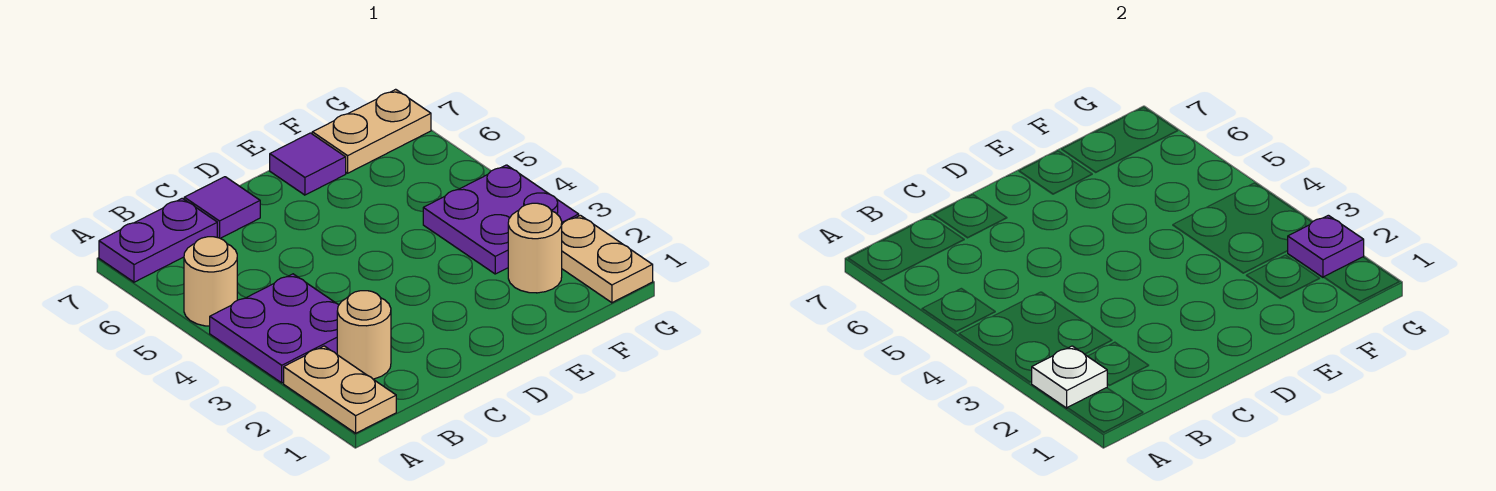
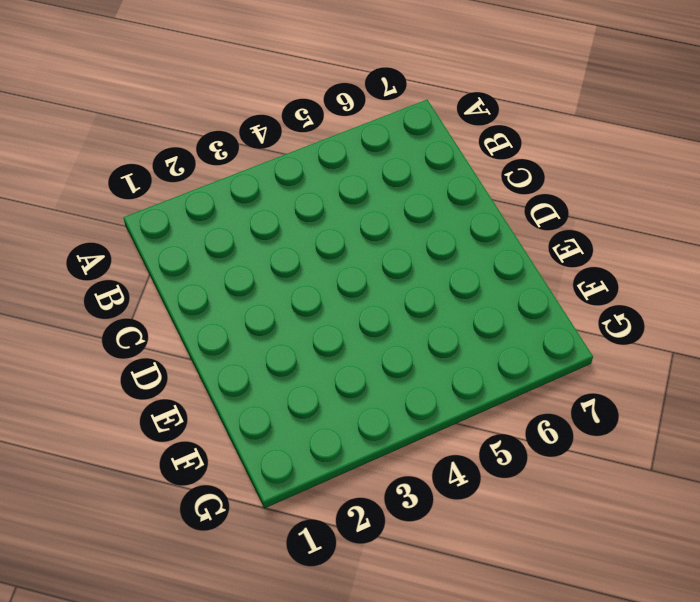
none -> tan 1x2 plate [284,346,396,433]
none -> purple 2x2 plate [210,274,339,383]
none -> tan 1x1 round brick [184,237,237,326]

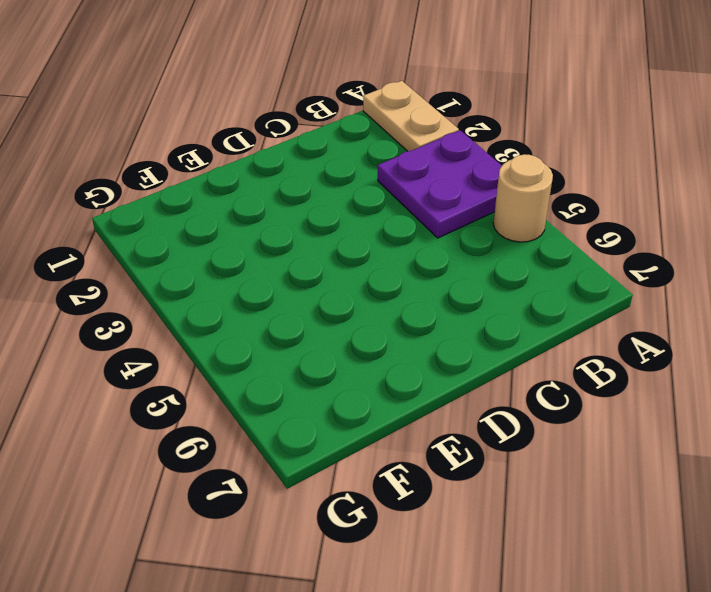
none -> purple 1x2 plate [99,198,217,282]
none -> tan 1x1 round brick [337,291,391,379]
none -> purple 1x1 tile [184,177,260,238]

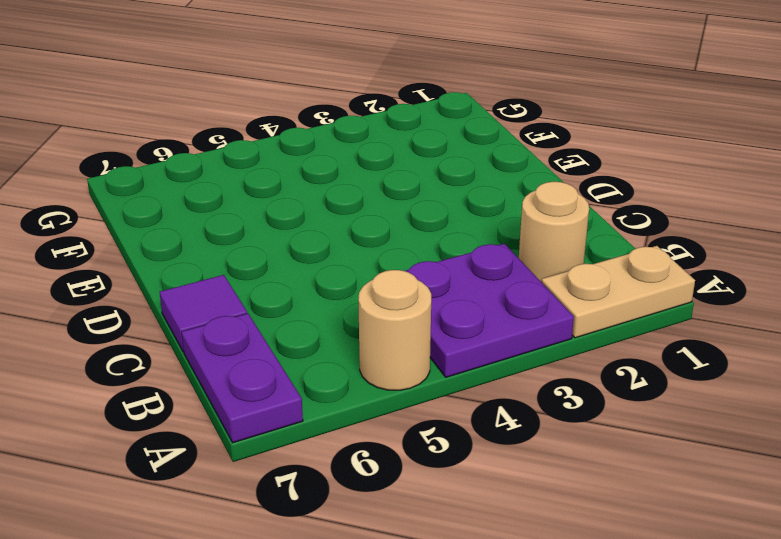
none -> purple 1x1 tile [270,133,346,195]
none -> tan 1x1 round brick [508,203,562,293]
none -> purple 2x2 plate [423,165,579,274]

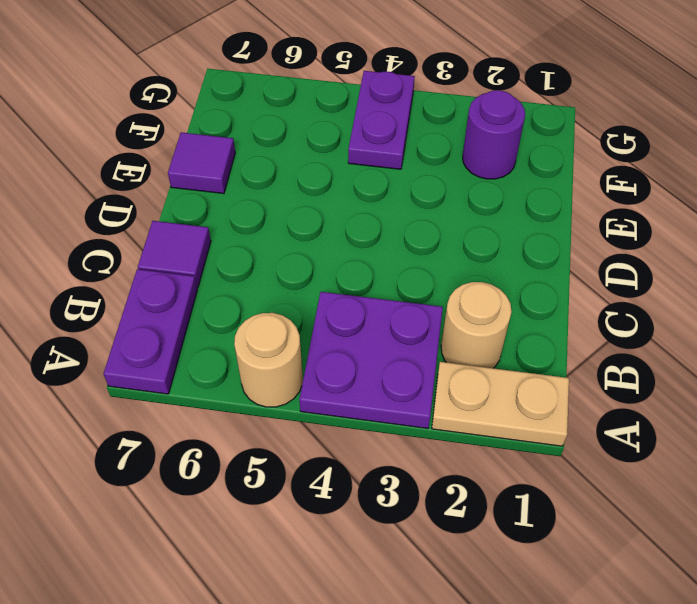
purple 1x1 round brick [463,90,525,179] -> tan 1x1 round brick [508,203,562,293]
purple 1x2 plate [348,71,415,169] -> purple 2x2 plate [423,165,579,274]
none -> tan 1x2 plate [312,89,431,173]
none -> tan 1x2 plate [562,215,653,303]
none -> white 1x1 plate [1032,346,1107,408]

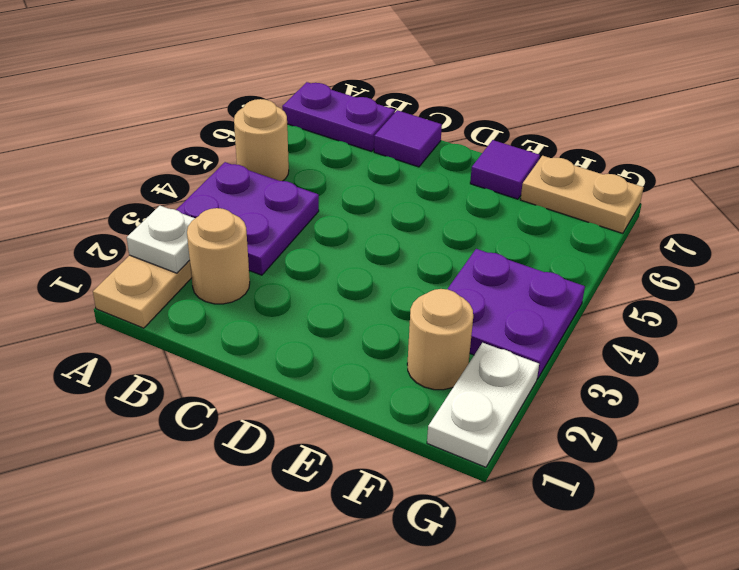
white 1x2 plate [427,343,539,467] -> tan 1x2 plate [562,215,653,303]
none -> purple 1x1 plate [1288,215,1364,277]

